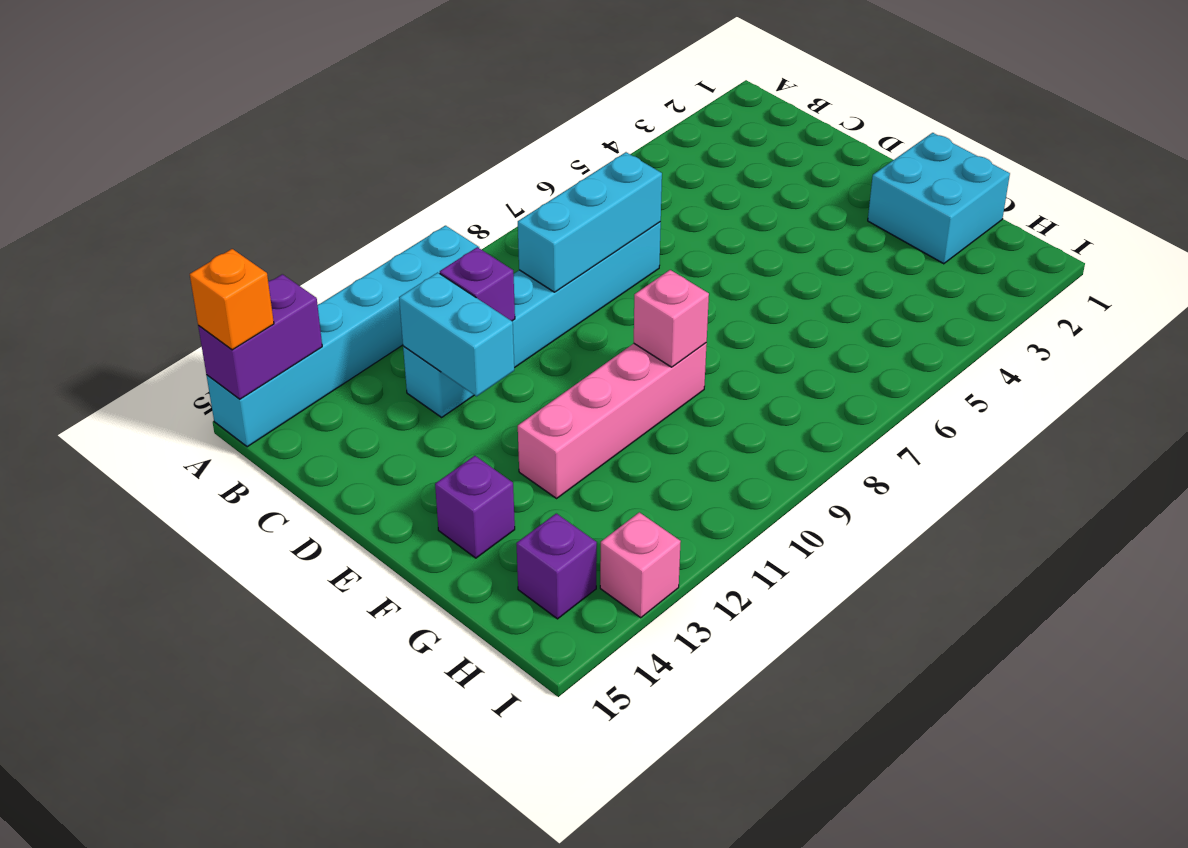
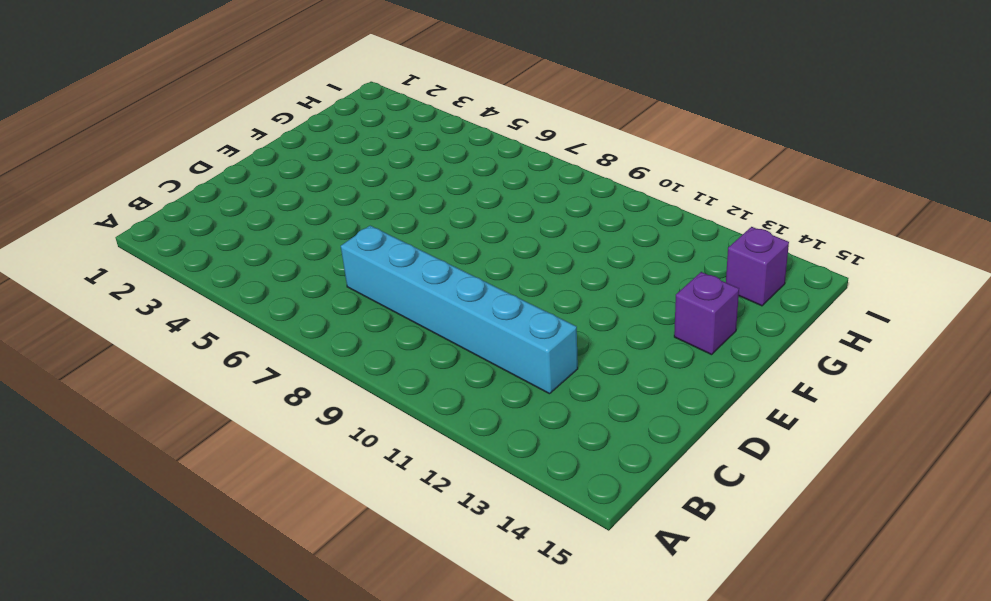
none -> cyan 1x6 brick [207,226,479,447]
none -> cyan 2x2 brick [868,133,1010,264]
none -> pink 1x4 brick [518,343,707,498]

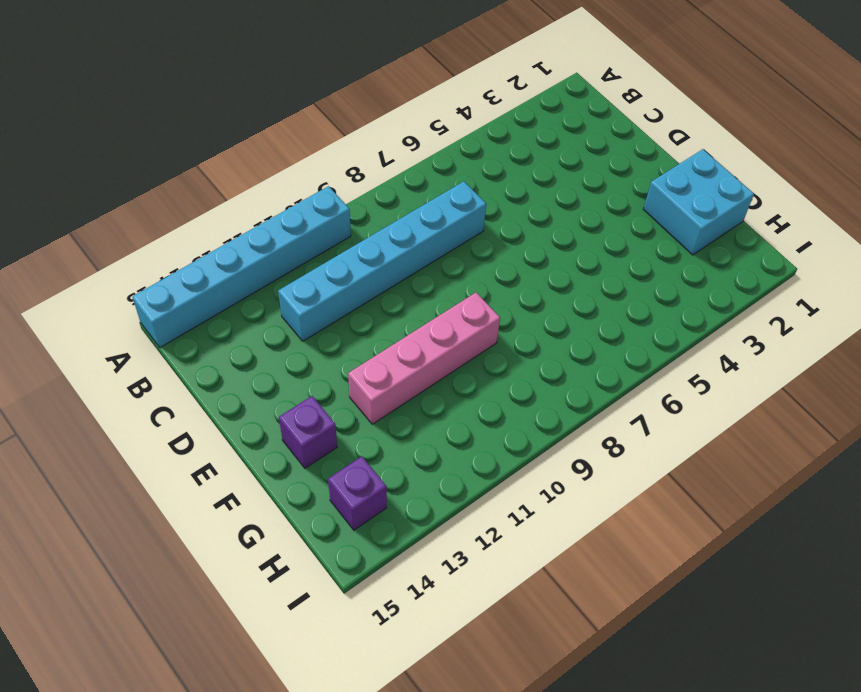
none -> pink 1x1 brick [600,512,681,618]
none -> purple 1x2 brick [198,274,322,399]
none -> cyan 1x3 brick [518,152,662,292]

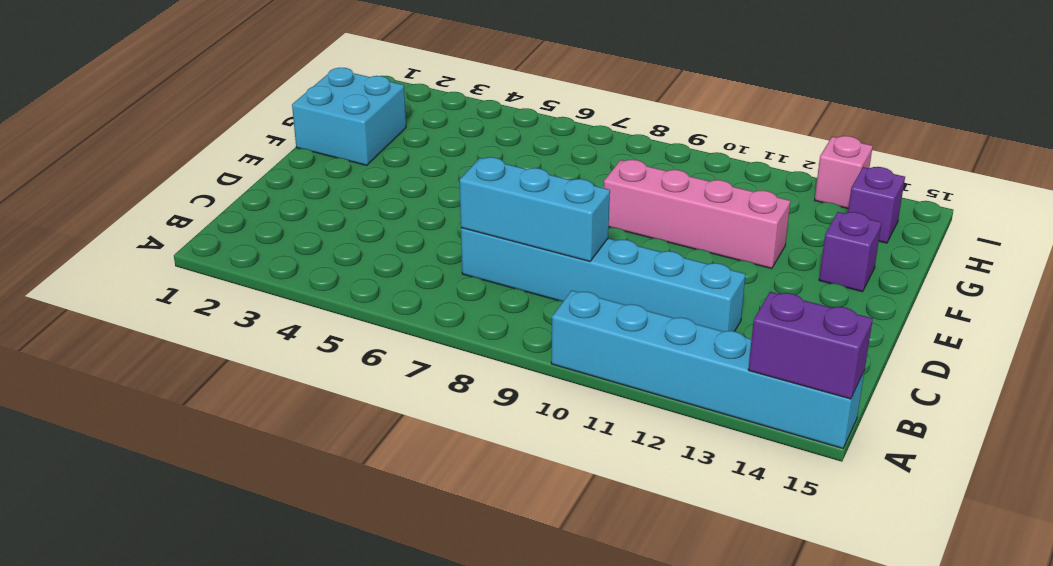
none -> purple 1x1 brick [440,247,515,321]
none -> cyan 1x2 brick [399,272,514,396]
none -> pink 1x1 brick [634,270,709,367]

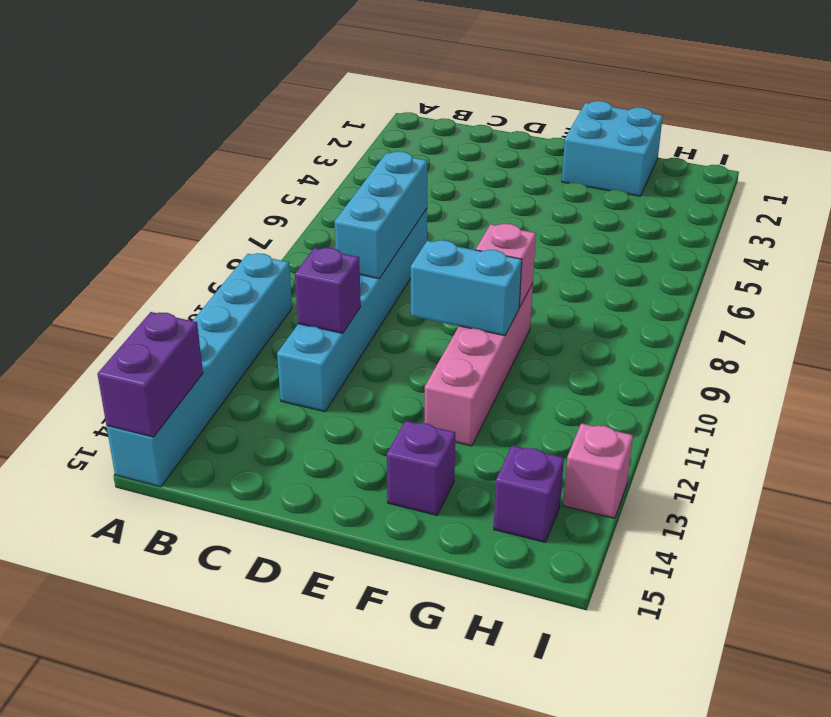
cyan 1x2 brick [411,240,522,336] -> cyan 1x2 brick moved to [399,272,514,396]
none -> orange 1x1 brick [190,249,274,350]

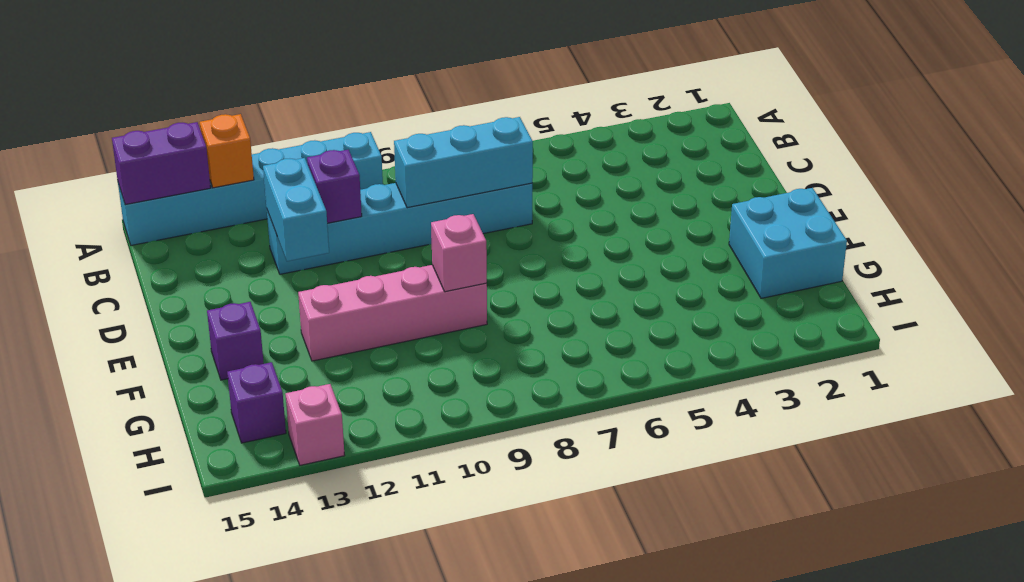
orange 1x1 brick [200,114,254,188] -> orange 1x1 brick moved to [190,249,274,350]

